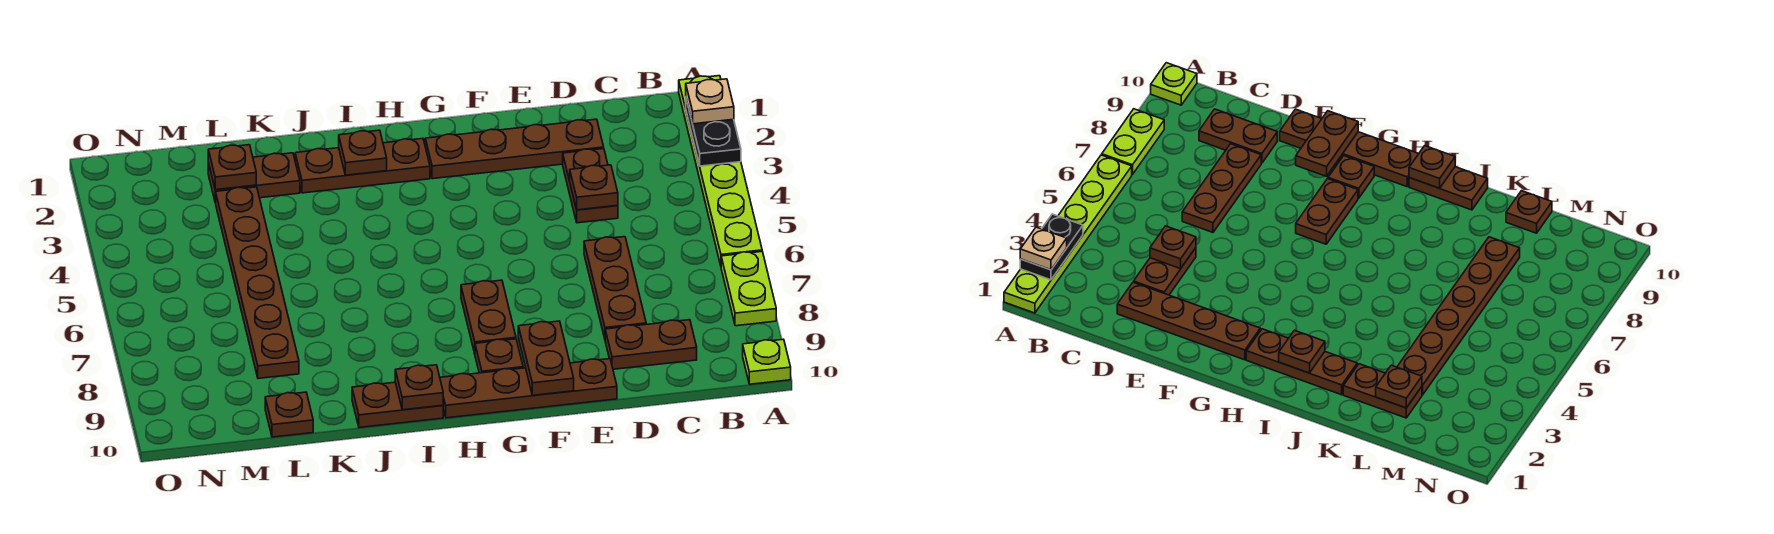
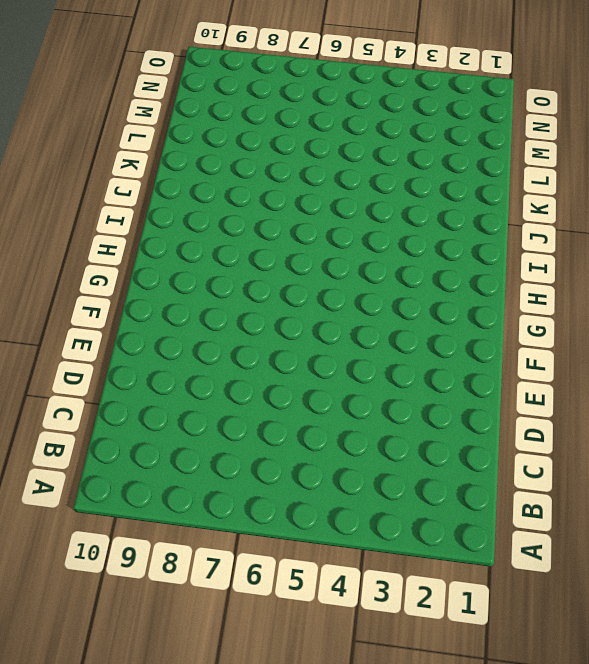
none -> lime 1x6 plate [679,76,762,265]
none -> lime 1x2 plate [721,251,776,326]
none -> lime 1x1 plate [743,339,791,384]

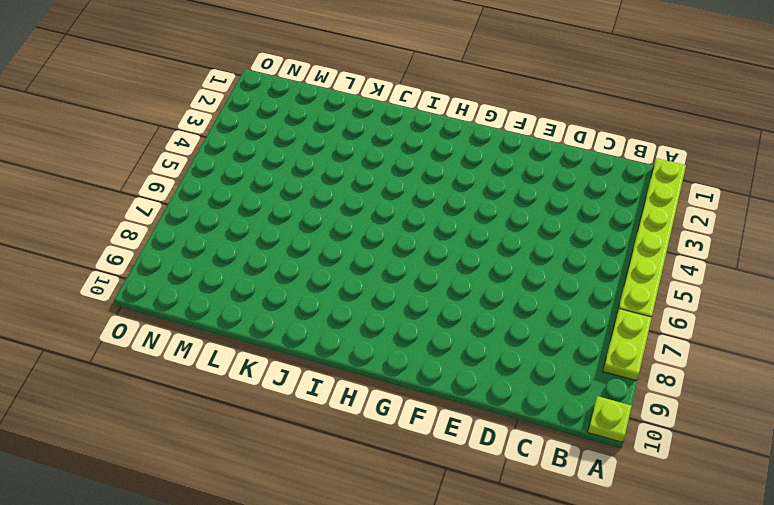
none -> brown 1x2 plate [605,320,697,369]
none -> brown 1x4 plate [425,119,604,179]
none -> brown 1x2 plate [563,149,618,223]

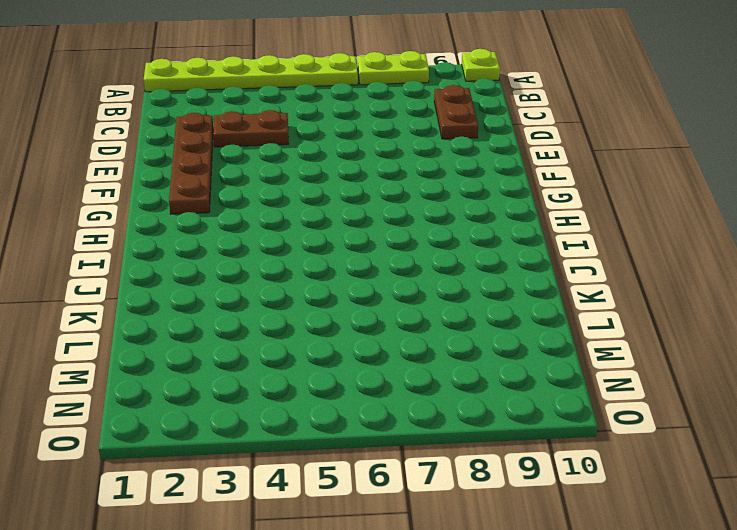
none -> brown 1x3 plate [584,237,646,338]
none -> brown 1x4 plate [440,359,617,418]
none -> brown 1x2 plate [461,280,516,353]

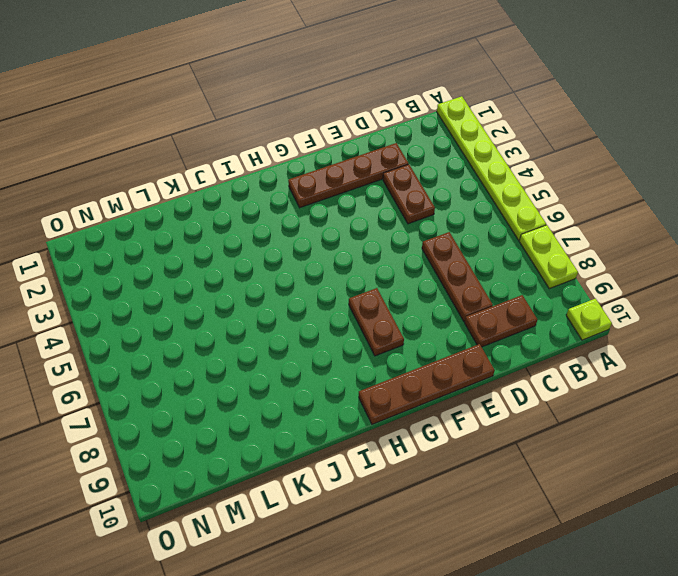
none -> brown 1x1 plate [475,339,523,373]
none -> brown 1x3 plate [295,139,430,193]
none -> brown 1x2 plate [352,382,443,428]

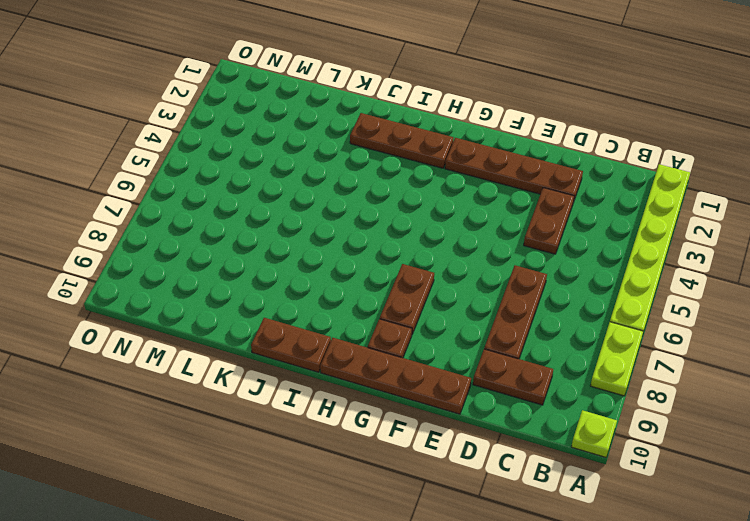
none -> brown 1x2 plate [208,153,300,202]
none -> brown 1x6 plate [215,187,299,378]
none -> brown 1x1 plate [265,392,313,437]

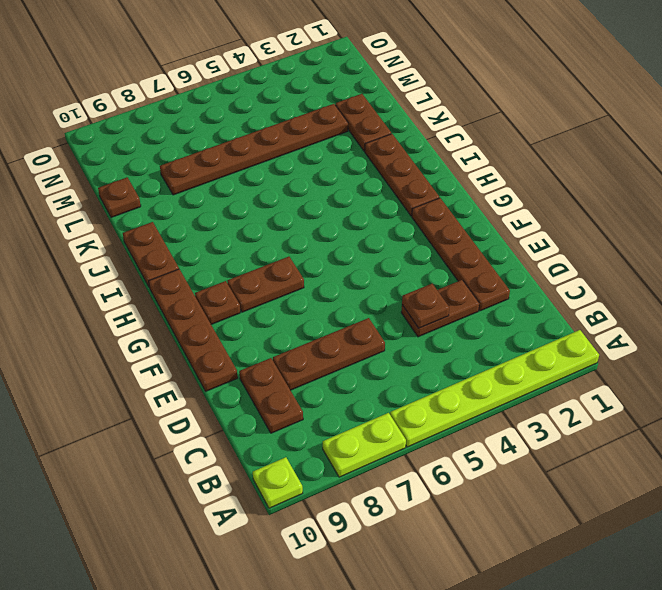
none -> black 1x2 plate [686,99,741,166]
none -> brown 1x2 plate [518,321,574,395]
none -> brown 1x1 plate [339,130,387,175]

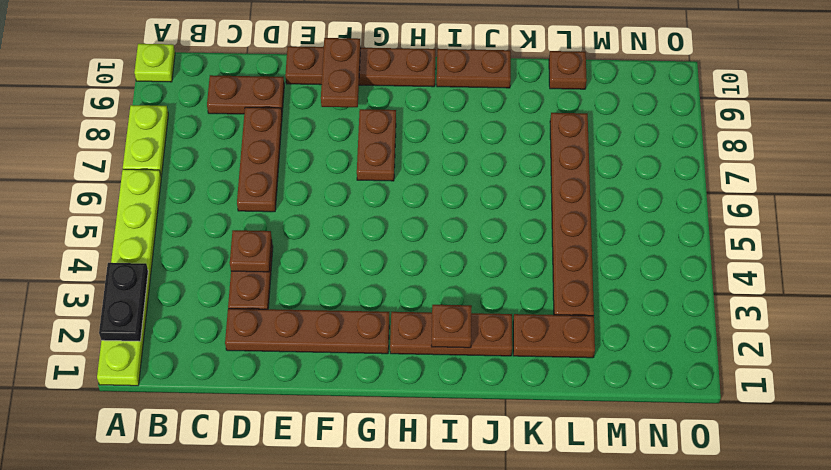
none -> brown 1x1 plate [475,339,523,373]
none -> brown 1x1 plate [395,365,443,410]
none -> brown 1x1 plate [208,145,256,190]

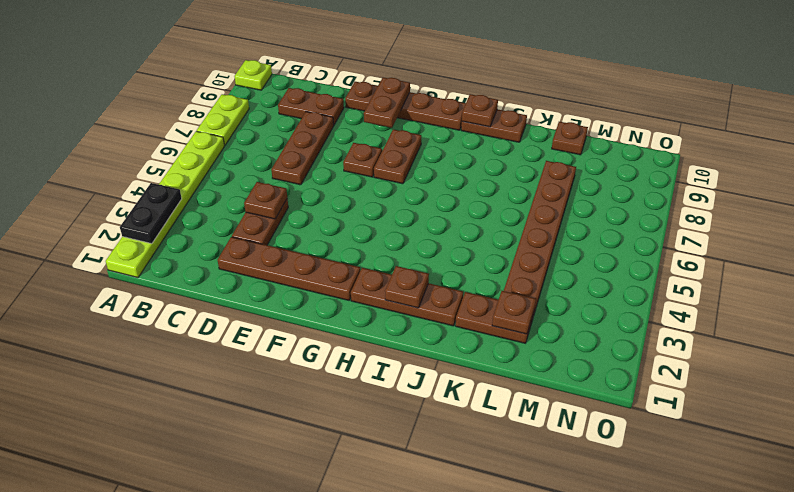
brown 1x1 plate [343,143,382,177] -> brown 1x1 plate moved to [475,339,523,373]
none -> tan 1x1 plate [686,79,734,124]

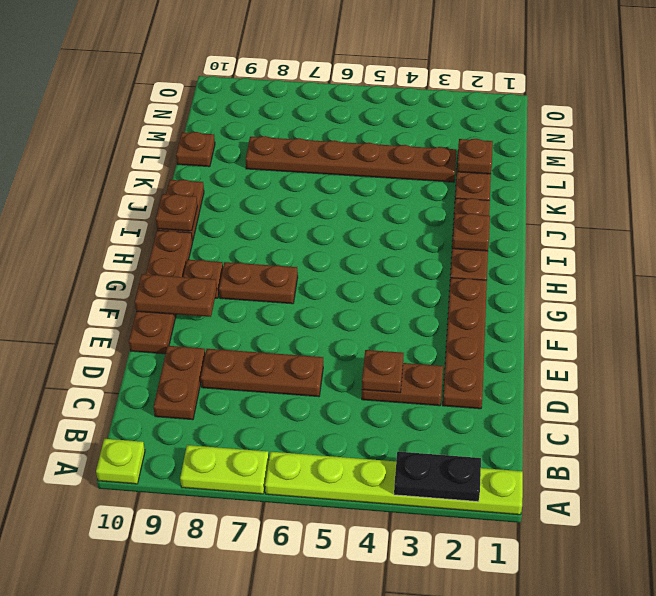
none -> tan 1x1 plate [686,79,734,124]

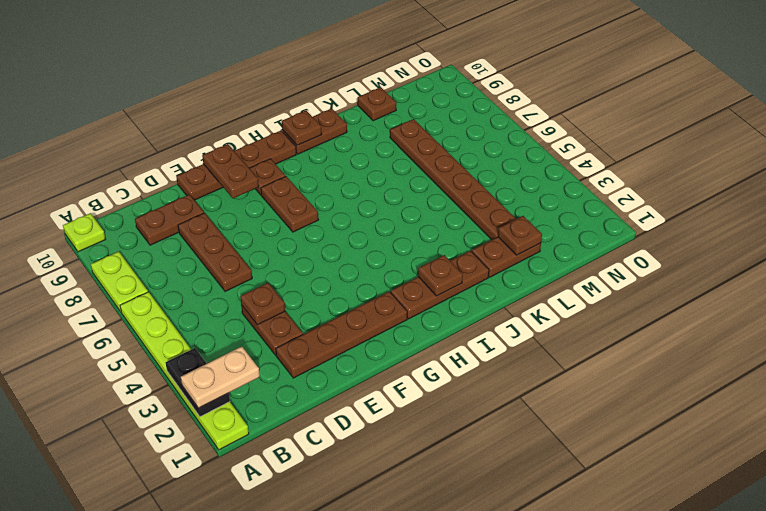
tan 1x2 plate [181,347,260,408] -> tan 1x1 plate [686,79,734,124]

